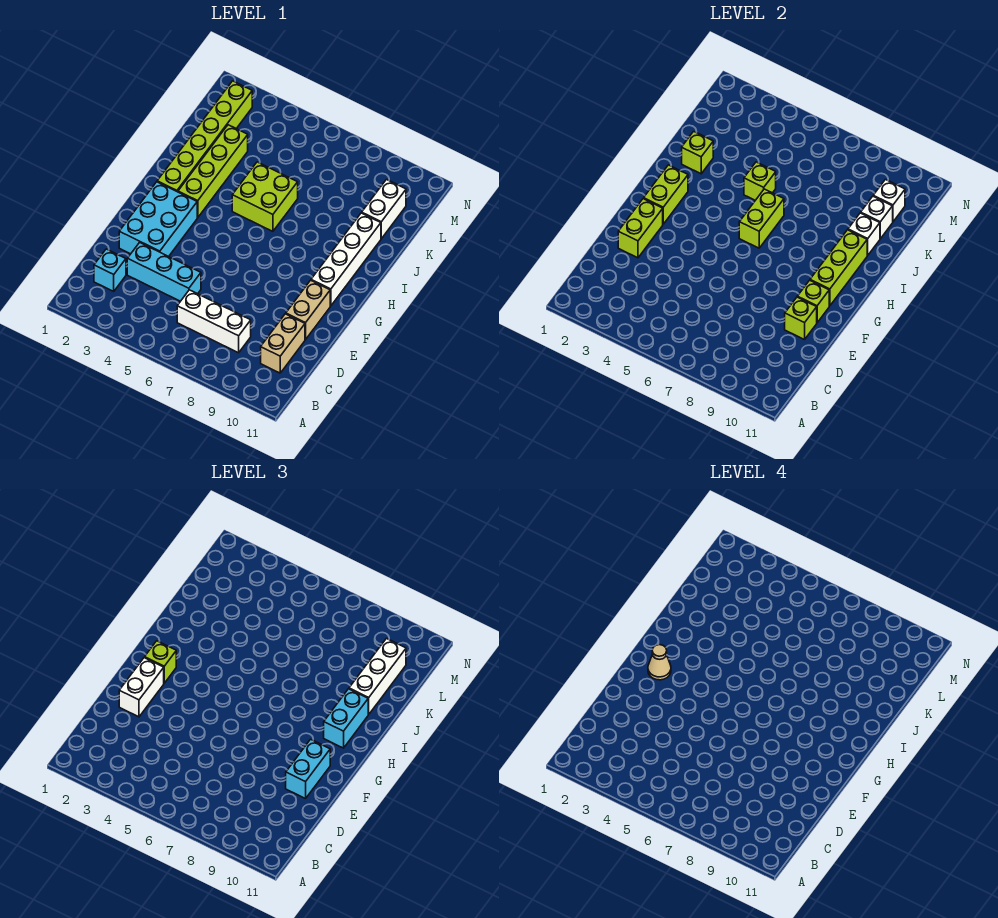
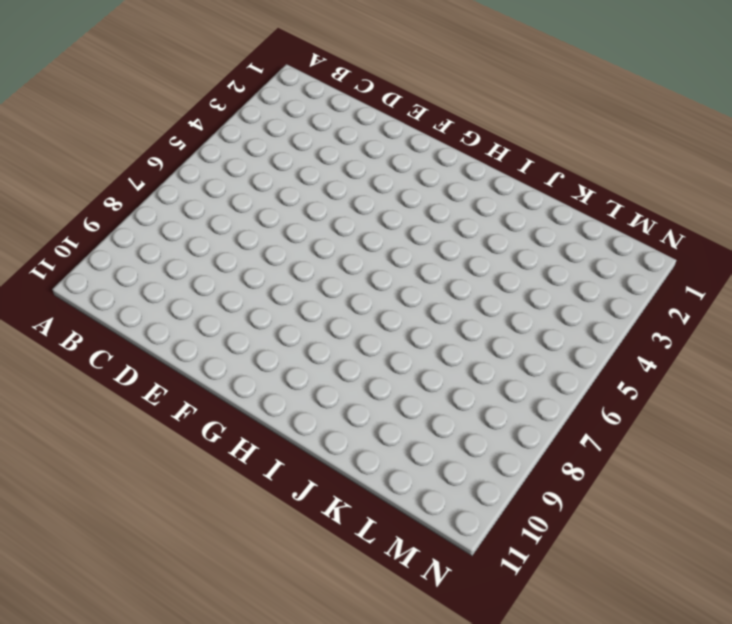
none -> cyan 1x1 brick [94,249,126,291]
none -> white 1x3 brick [177,290,251,353]
none -> tan 1x2 brick [261,314,305,373]

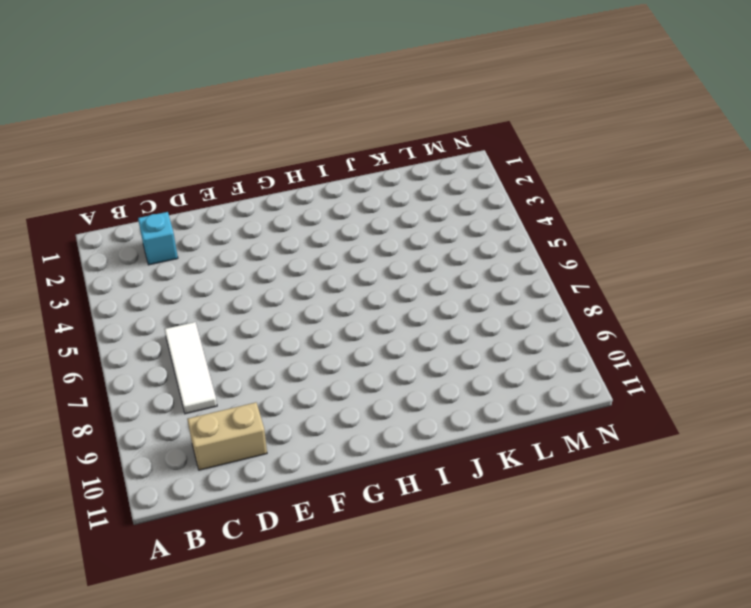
white 1x3 tile [164,322,217,414] -> white 1x3 brick [177,290,251,353]
none -> cyan 1x3 brick [127,242,201,301]
none -> cyan 2x3 brick [119,182,197,257]
none -> tan 1x2 brick [286,280,330,340]

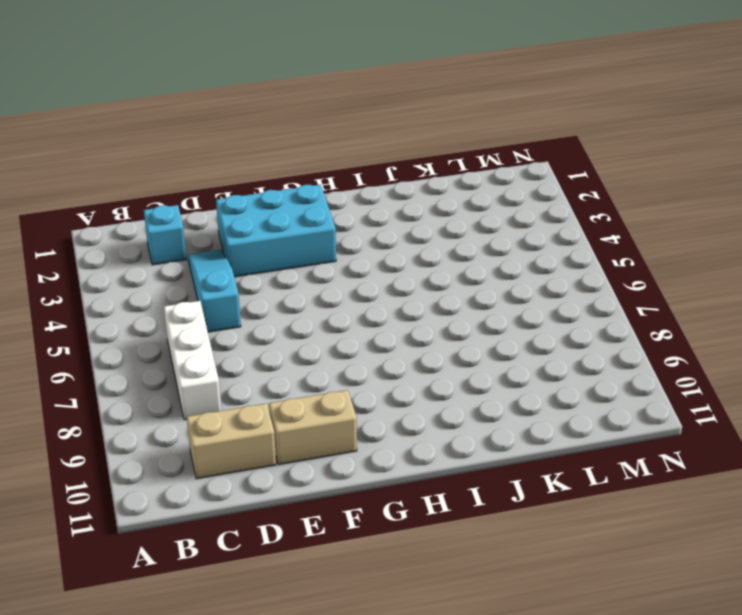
cyan 1x3 slope [188,250,241,332] -> cyan 1x3 brick [127,242,201,301]
none -> white 1x4 brick [311,213,381,306]
none -> lime 1x6 brick [157,81,252,192]
none -> lime 1x4 brick [178,125,248,218]

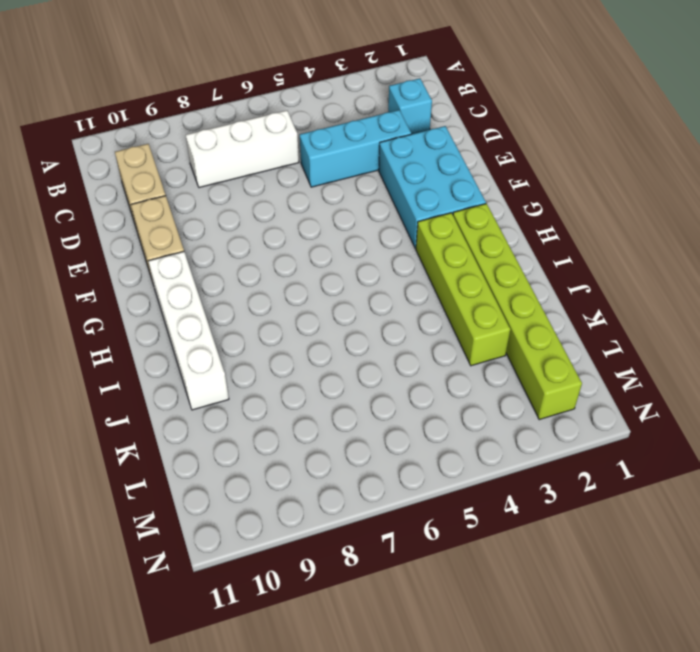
none -> lime 2x2 brick [232,162,298,231]
none -> white 1x2 brick [362,180,406,239]
none -> lime 1x2 brick [618,199,663,258]

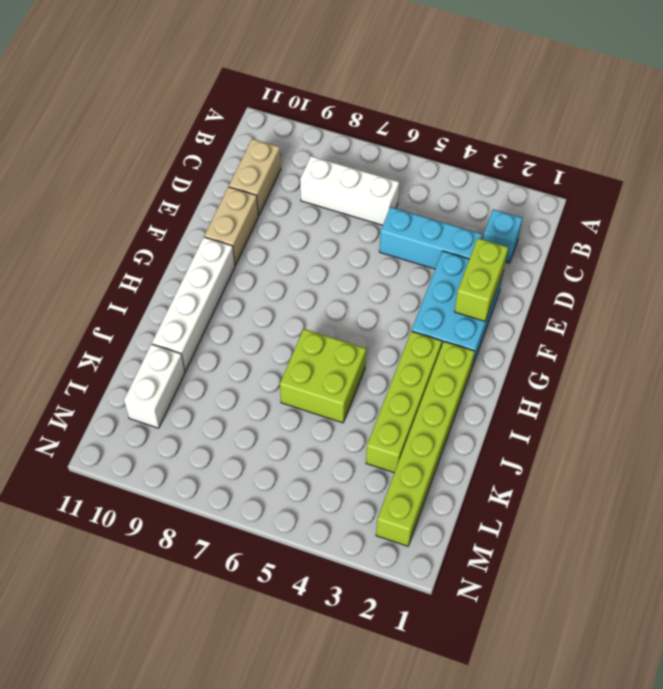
none -> lime 1x1 brick [785,297,817,340]
none -> lime 1x1 brick [797,280,829,323]
none -> lime 1x2 brick [644,165,688,224]

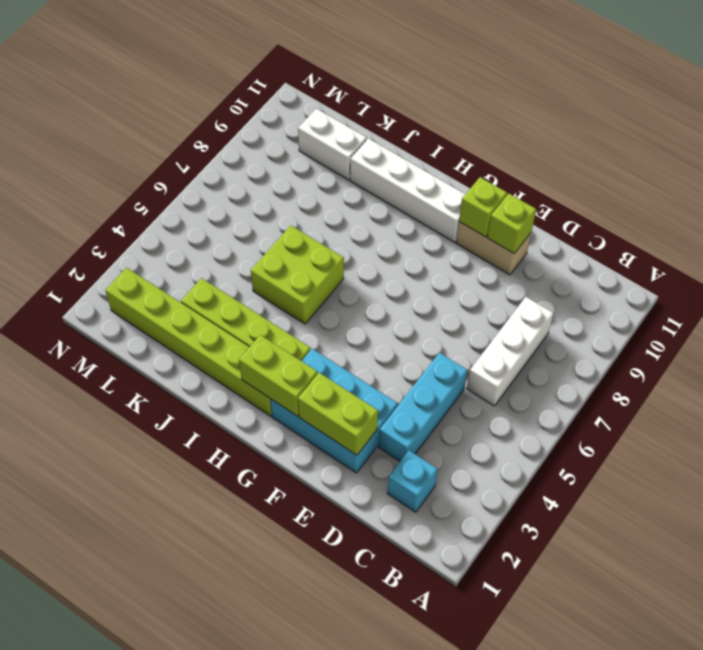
none -> tan 1x2 brick [261,314,305,373]
none -> lime 1x3 brick [810,230,868,306]
none -> lime 1x2 brick [739,189,784,248]

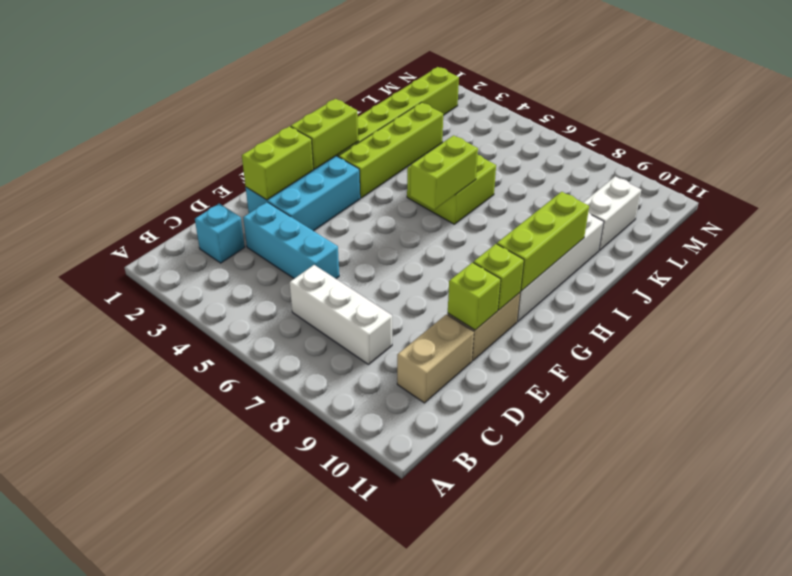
none -> lime 1x1 brick [682,131,713,174]
none -> lime 1x1 brick [744,162,776,200]
none -> white 1x1 brick [848,213,880,255]

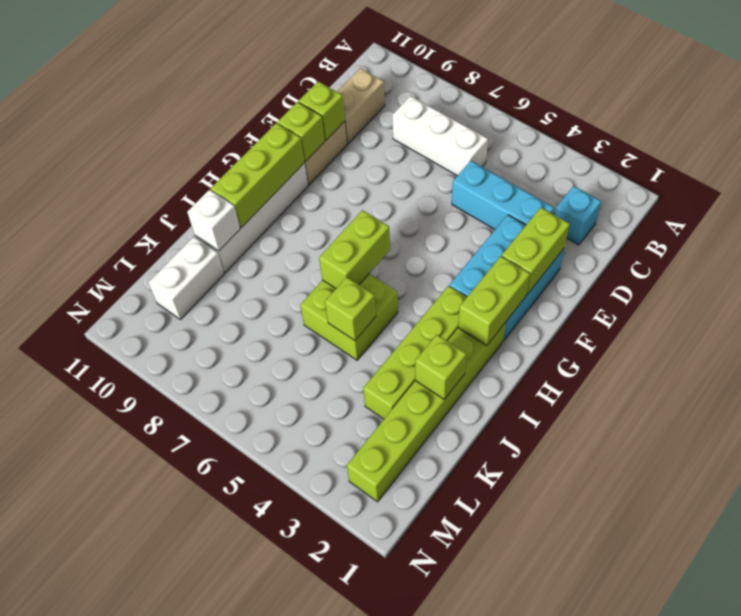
none -> white 1x1 brick [861,196,893,239]
none -> white 1x1 brick [873,180,905,222]
none -> white 1x2 brick [119,658,164,717]

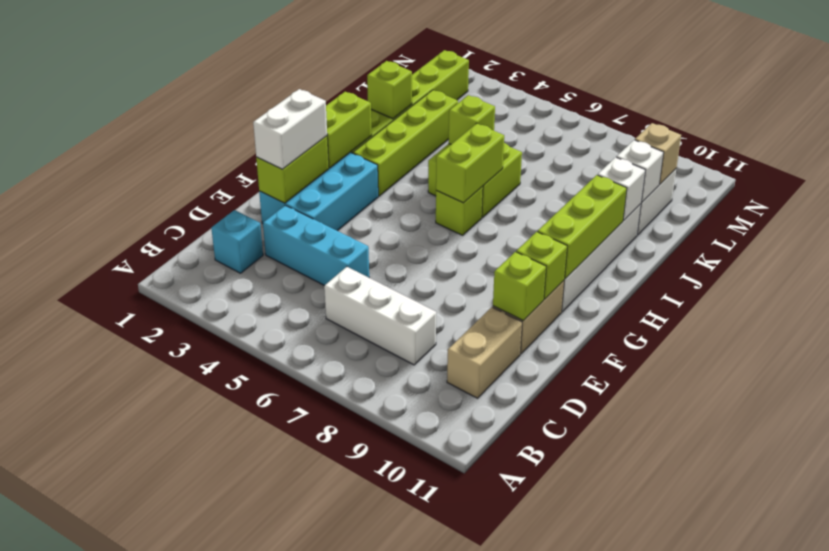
lime 1x1 brick [436,186,483,235] -> lime 1x1 brick moved to [145,641,176,683]
tan 1x1 brick [635,123,681,184] -> white 1x1 brick [873,180,905,222]
none -> cyan 1x2 brick [286,739,330,799]
none -> cyan 1x2 brick [324,689,369,748]
none -> white 1x3 brick [349,639,406,714]

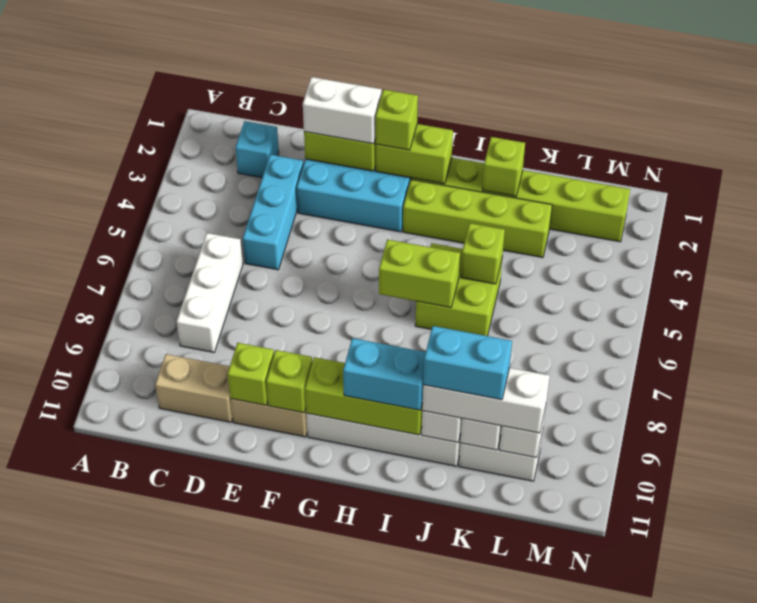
cyan 1x2 brick [423,326,512,400] -> cyan 1x2 brick moved to [286,739,330,799]
none -> tan 1x1 cone [648,645,671,680]

